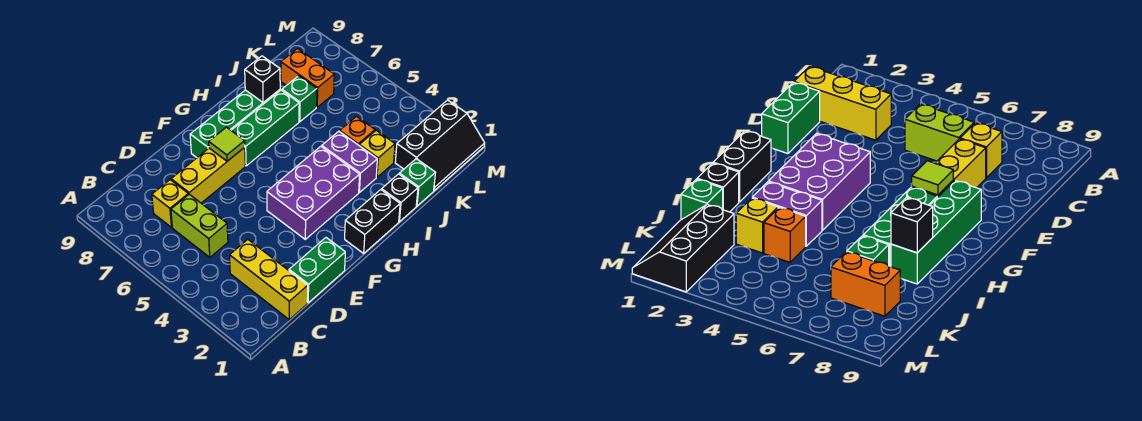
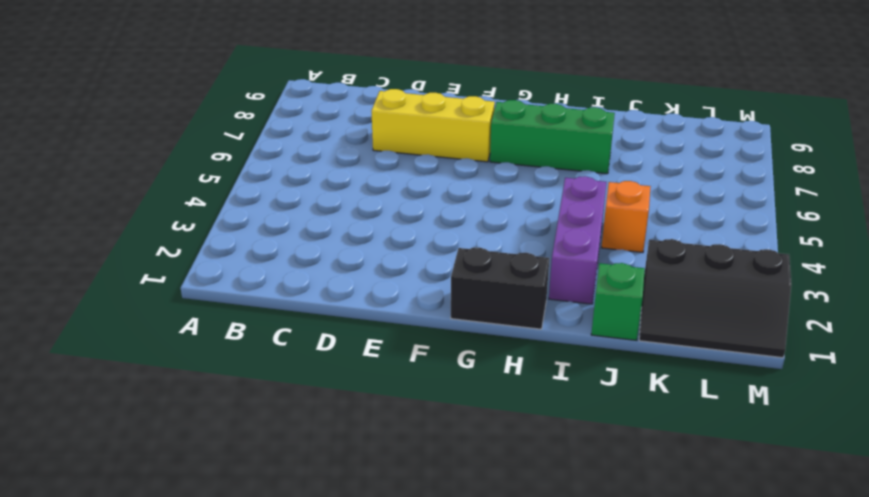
purple 1x3 brick [549,176,606,304] -> purple 1x2 brick [322,131,377,192]
none -> yellow 1x3 brick [230,239,308,320]
none -> lime 1x2 brick [171,194,228,257]
none -> yellow 1x1 brick [152,180,188,227]

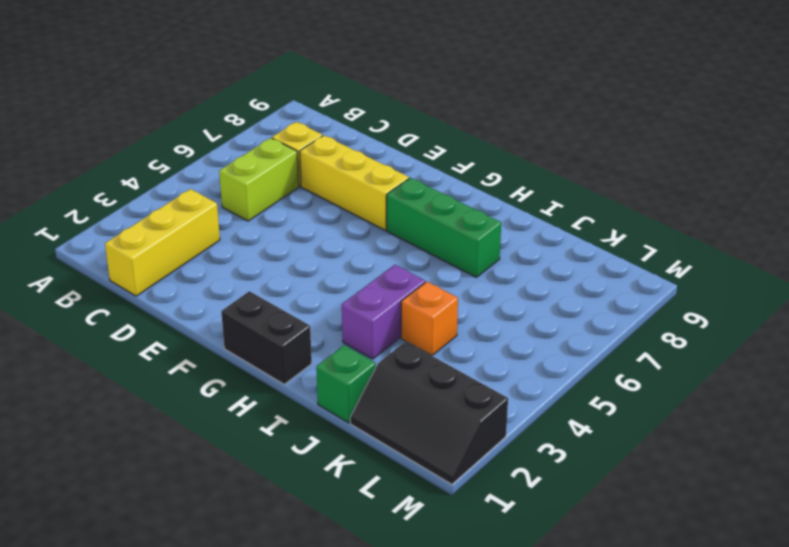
none -> green 1x2 brick [289,238,345,303]
none -> purple 2x3 brick [267,146,360,239]
none -> green 1x4 brick [190,90,280,158]

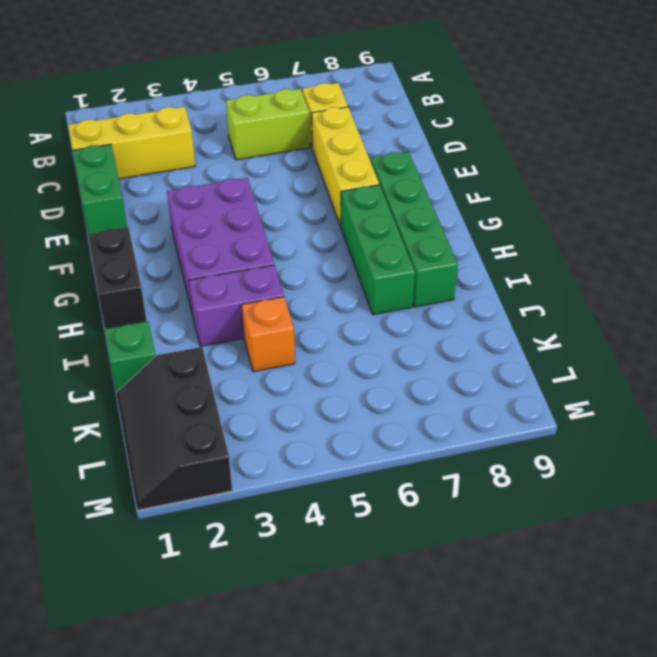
none -> black 1x1 brick [382,174,418,222]
none -> yellow 1x1 brick [359,130,395,177]
none -> green 1x1 brick [282,76,317,122]

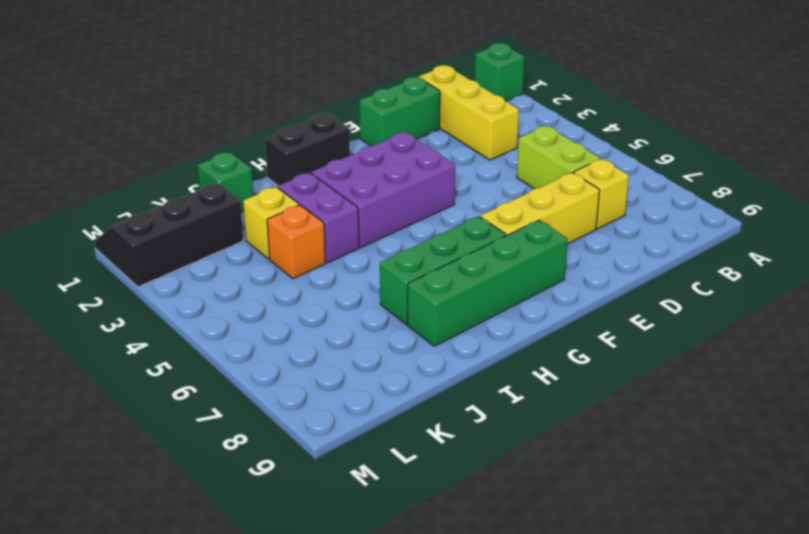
green 1x1 brick [475,43,524,101] -> green 1x1 brick moved to [282,76,317,122]
none -> black 1x1 brick [382,174,418,222]
none -> orange 1x2 brick [281,49,334,107]
none -> lime 1x1 tile [209,127,245,161]

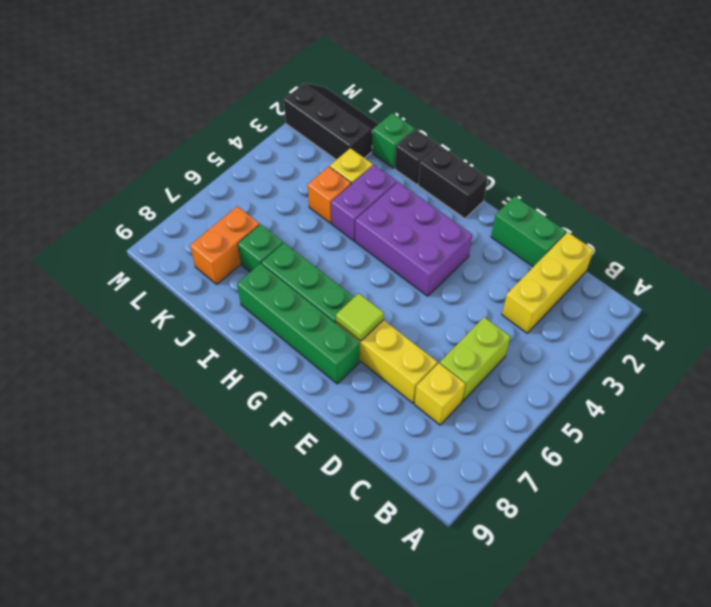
none -> black 1x1 brick [245,56,280,103]

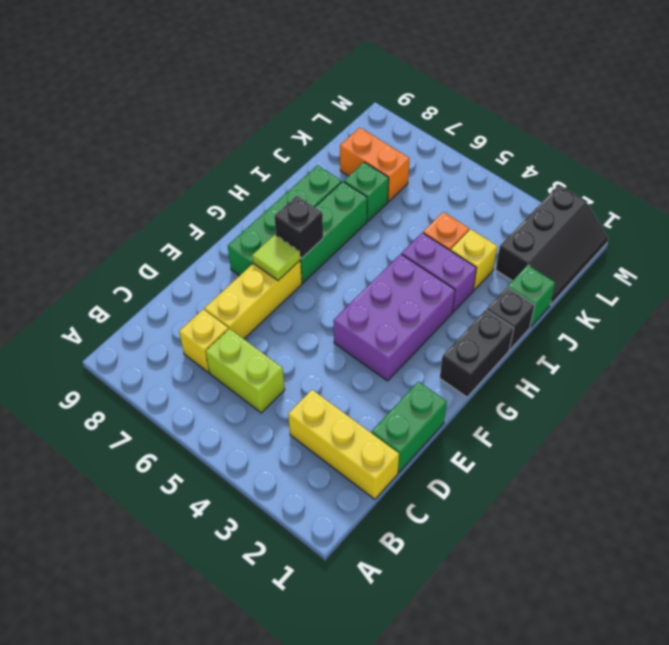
black 1x1 brick [274,196,323,259] -> black 1x1 brick moved to [245,56,280,103]

